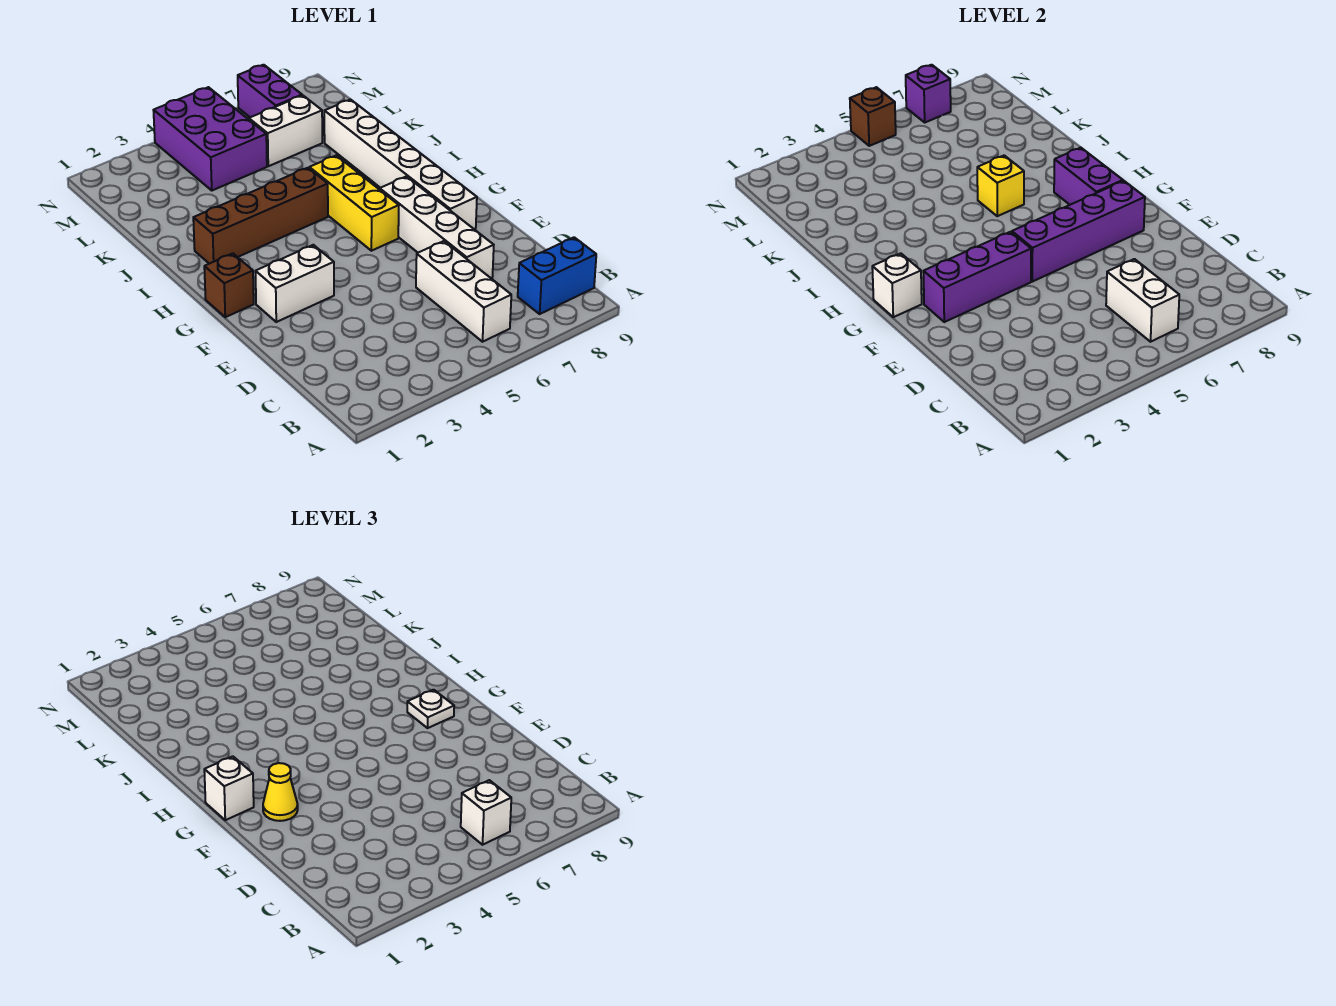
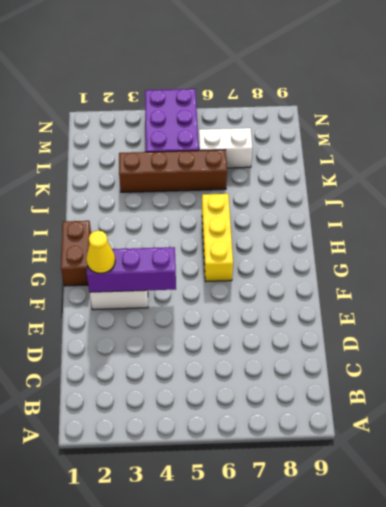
brown 1x2 brick [61,221,91,286] -> brown 1x1 brick [204,253,254,317]
brown 1x4 brick [119,150,227,192] -> brown 1x4 brick moved to [193,168,328,264]
none -> white 1x3 brick [416,241,511,342]
none -> blue 1x2 brick [518,237,596,314]
none -> white 1x4 brick [380,176,494,279]

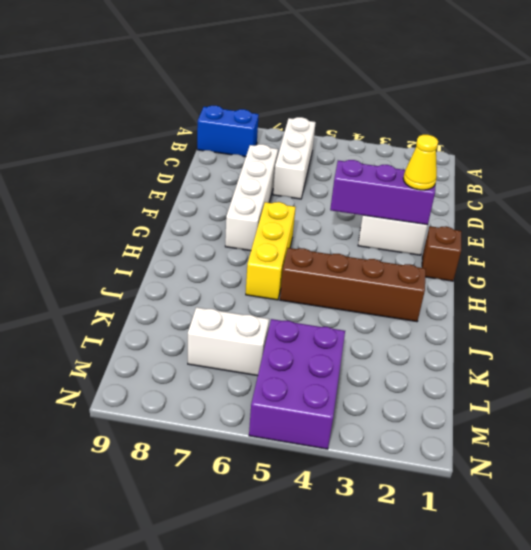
none -> white 1x6 brick [324,99,477,230]
none -> purple 1x2 brick [238,65,302,117]
none -> white 1x2 brick [1106,259,1179,342]

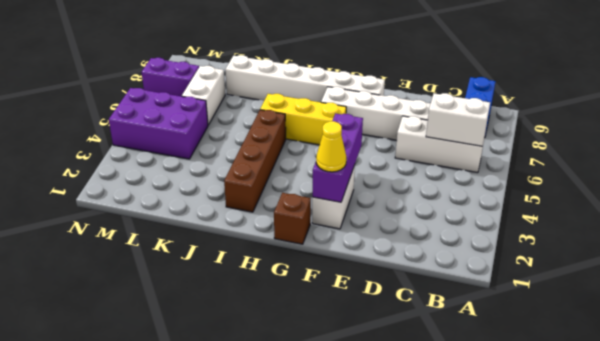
none -> purple 1x4 brick [1012,181,1145,282]
none -> white 1x1 brick [872,253,922,317]
none -> purple 1x2 brick [1054,148,1123,205]

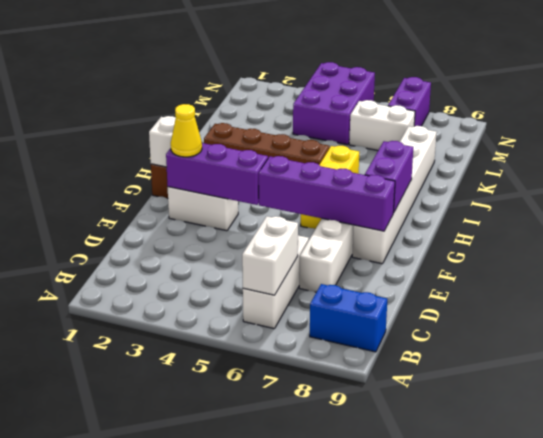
none -> yellow 1x1 brick [977,155,1024,216]
none -> brown 1x1 brick [850,87,896,146]
none -> purple 1x1 brick [906,65,951,122]

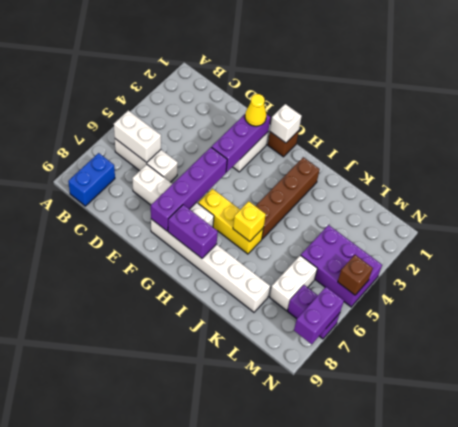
purple 1x2 brick [294,287,344,344] -> purple 1x1 brick [906,65,951,122]
none -> white 1x1 brick [461,780,511,845]
none -> white 1x1 brick [204,756,254,820]
none -> white 1x1 plate [407,690,454,728]

